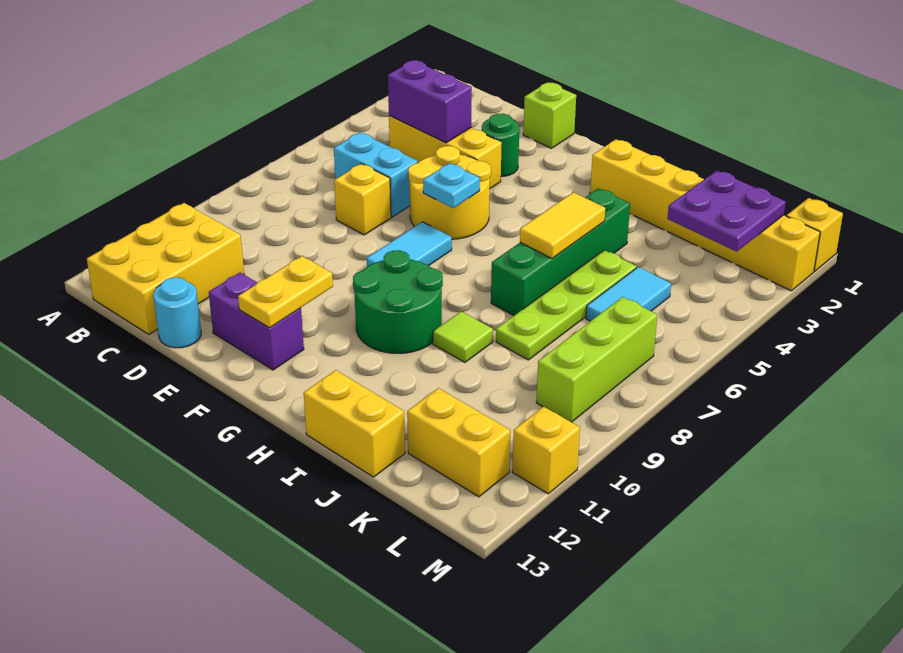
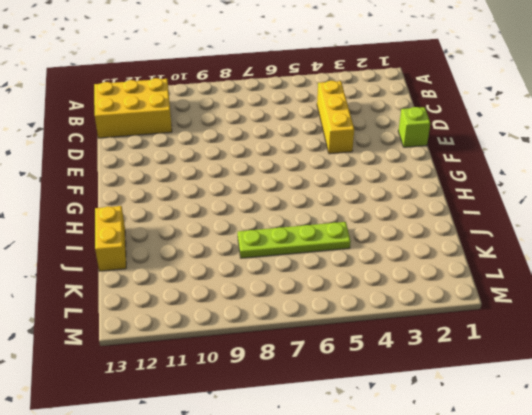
none -> cyan 1x2 brick [334,132,418,217]
none -> yellow 1x1 brick [334,164,391,235]
none -> cyan 1x1 round brick [154,277,201,348]

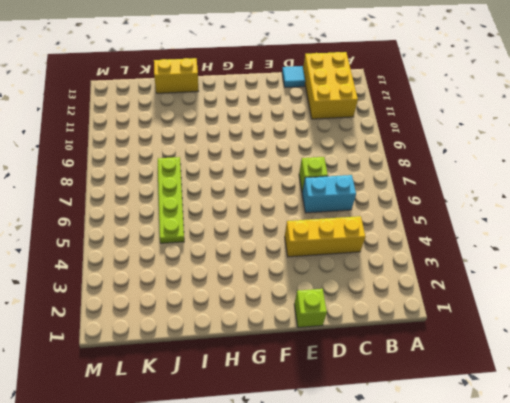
lime 1x1 brick [299,157,328,192] -> yellow 1x1 brick [334,164,391,235]
cyan 1x1 tile [282,66,305,87] -> cyan 1x1 round brick [154,277,201,348]
none -> green 1x1 round brick [482,114,519,177]
none -> yellow 2x2 round brick [408,146,491,239]
none -> purple 1x2 brick [209,273,304,370]

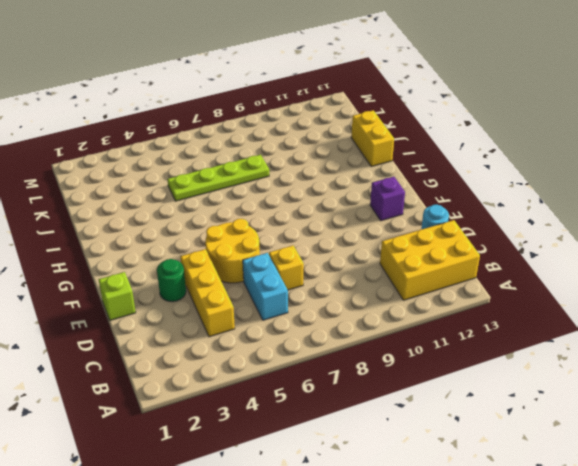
purple 1x1 brick [370,177,405,221] -> purple 1x2 brick [209,273,304,370]
none -> cyan 1x2 tile [367,222,452,267]
none -> green 2x2 round brick [353,250,443,353]
none -> yellow 1x6 brick [590,139,820,291]

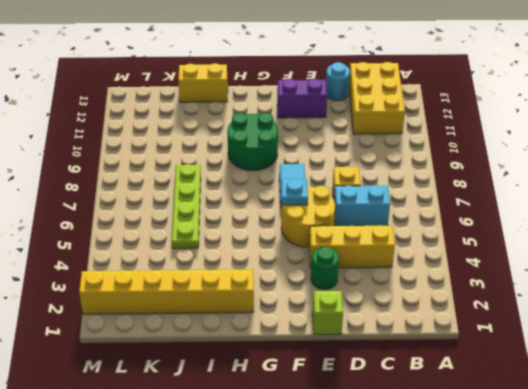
none -> green 1x4 brick [491,188,630,315]
none -> lime 1x1 tile [433,312,493,362]
none -> cyan 1x2 tile [586,267,671,321]

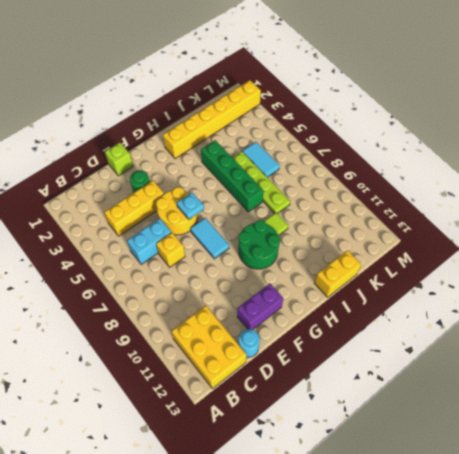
none -> yellow 1x2 brick [407,388,510,497]
none -> lime 1x3 brick [536,297,657,422]
none -> yellow 1x1 brick [787,198,843,271]

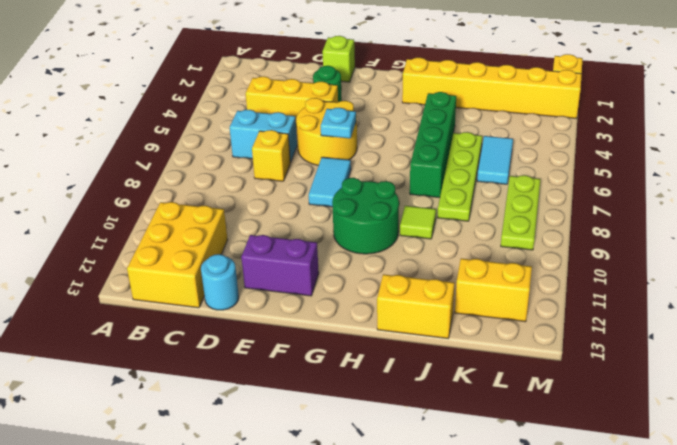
lime 1x3 plate [501,175,540,250] -> lime 1x3 brick [536,297,657,422]
none -> yellow 1x1 brick [512,407,580,494]
none -> purple 1x2 brick [388,60,472,143]
none -> yellow 1x2 plate [238,256,333,328]

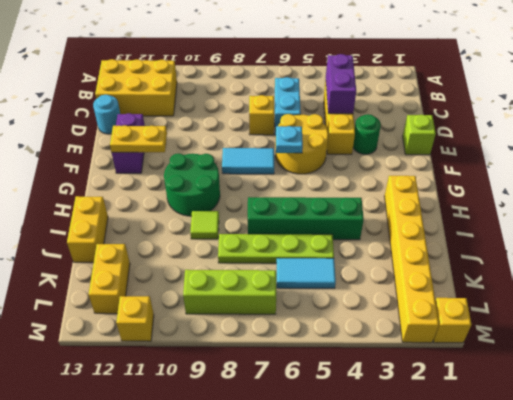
none -> yellow 1x2 tile [520,192,605,258]
none -> purple 2x2 plate [667,171,786,252]

